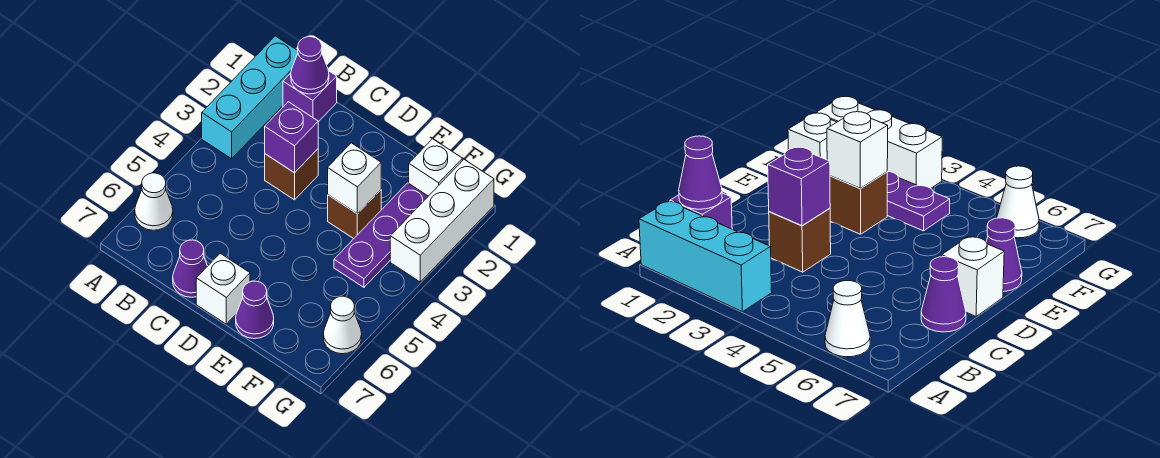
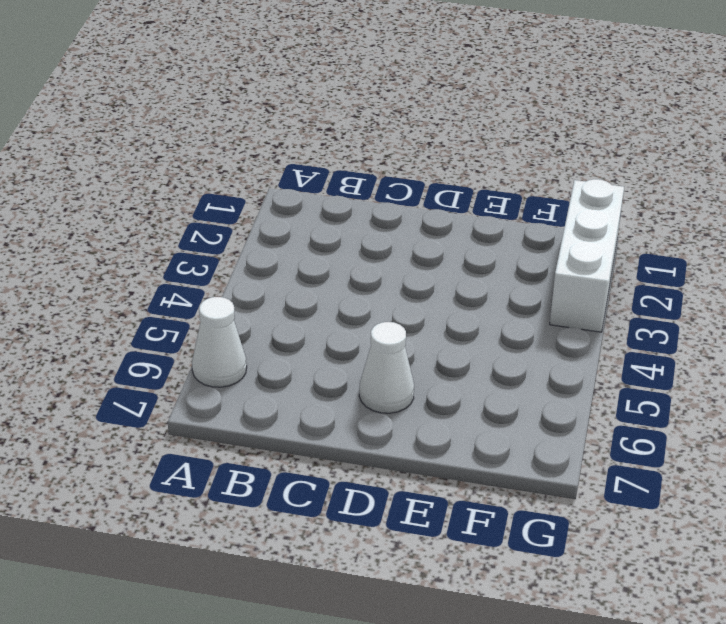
white 1x1 cone [359,322,414,413] -> white 1x1 cone moved to [323,296,362,354]
none -> cyan 1x3 brick [202,36,298,159]
none -> purple 1x1 brick [283,71,337,122]
none -> brown 1x1 brick [265,149,318,200]

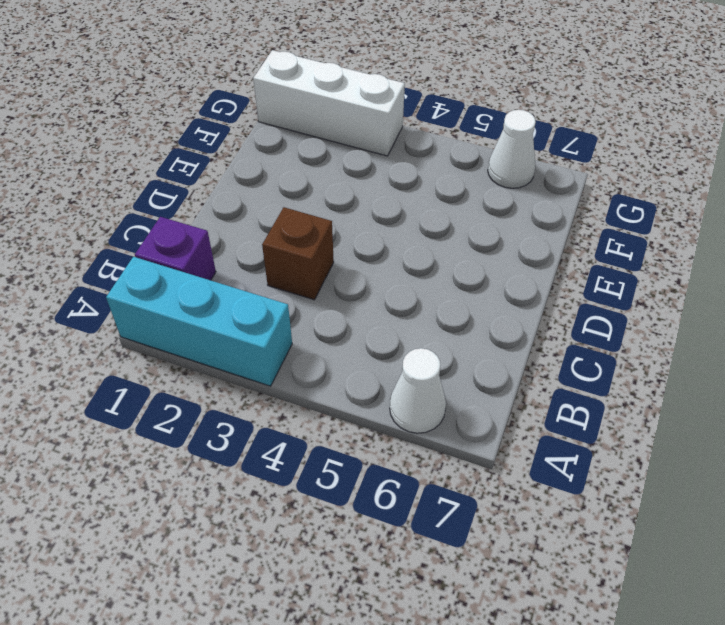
none -> purple 1x1 cone [173,240,207,297]
none -> white 1x1 brick [196,253,250,324]
none -> brown 1x1 brick [328,190,381,239]

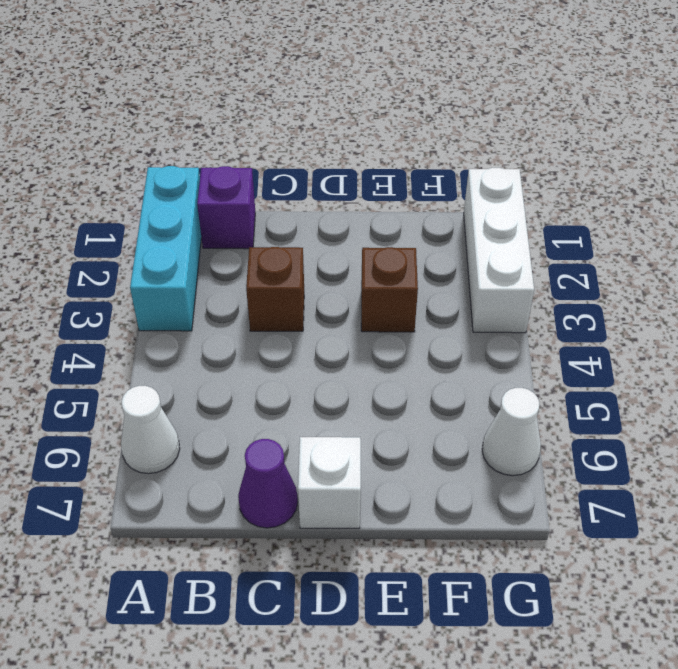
none -> purple 1x1 cone [236,281,274,339]
none -> white 1x1 brick [409,139,462,196]
none -> purple 1x3 plate [334,183,428,287]

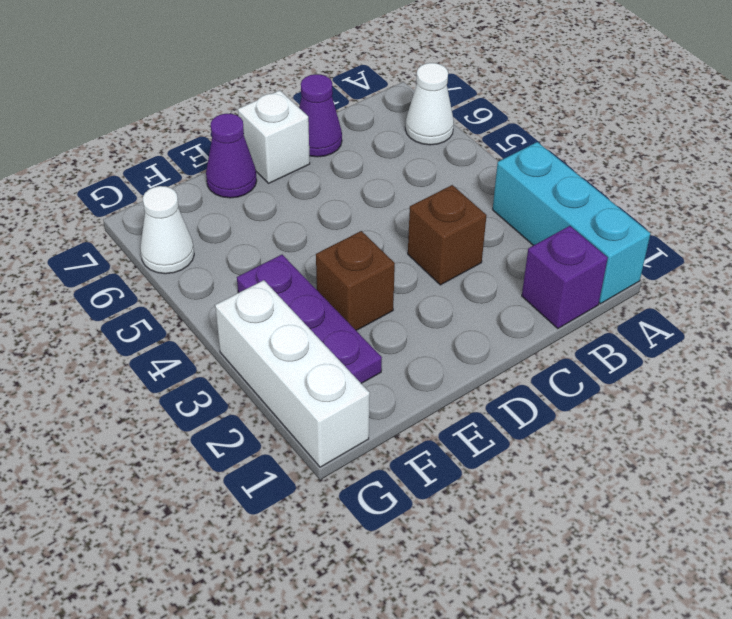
none -> white 1x1 brick [409,139,462,196]
none -> purple 1x1 cone [291,37,329,94]
none -> purple 1x1 brick [265,102,318,173]

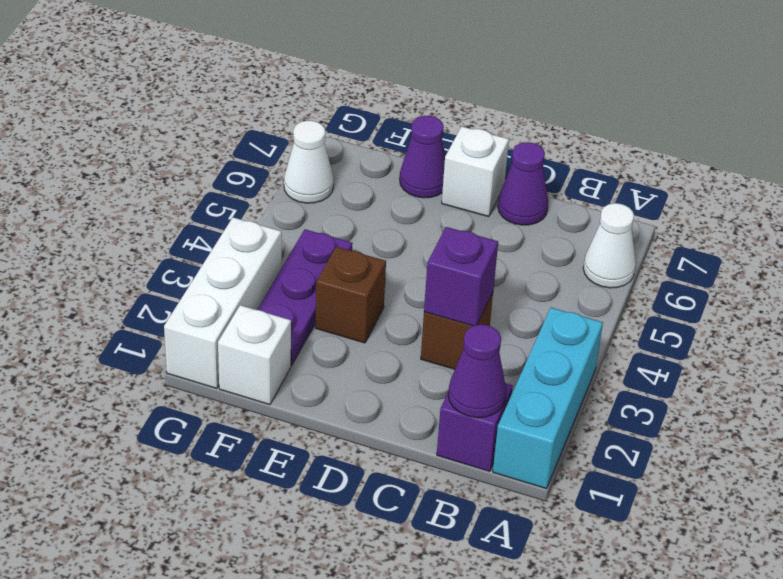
none -> white 1x1 brick [328,143,381,214]

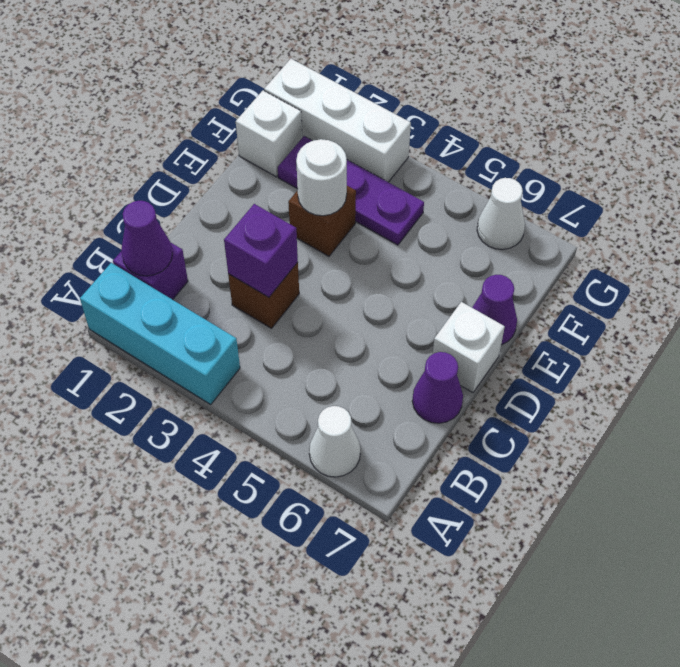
white 1x1 round brick [296,139,347,216] -> white 1x1 brick [328,143,381,214]

